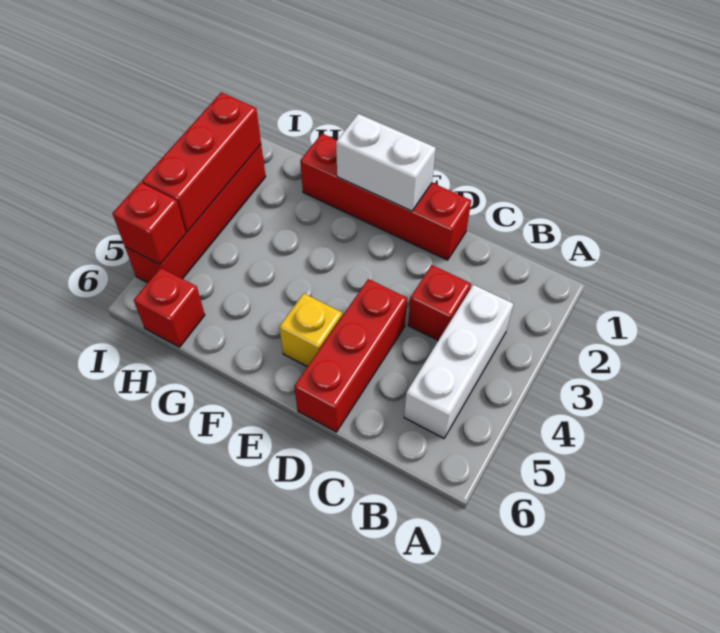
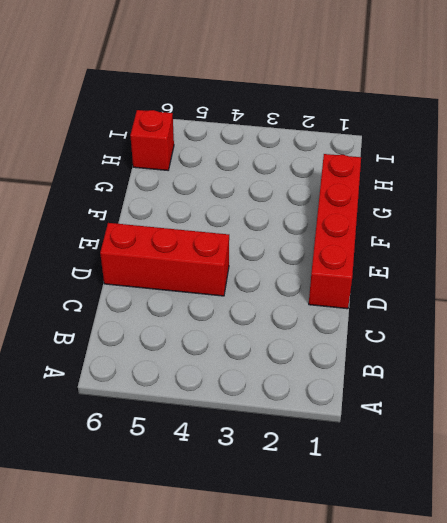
none -> white 1x3 brick [404,285,513,438]
none -> red 1x1 brick [408,265,471,340]

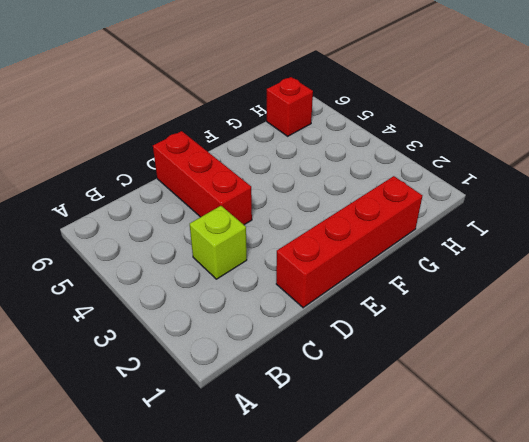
lime 1x1 brick [190,206,247,279] -> red 1x1 brick [408,265,471,340]
none -> white 1x3 brick [404,285,513,438]
none -> yellow 1x1 brick [279,293,342,367]

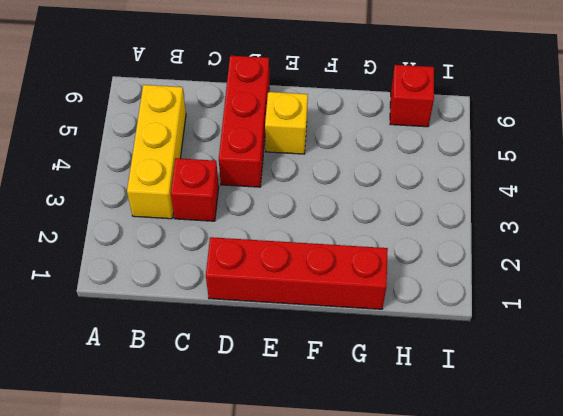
yellow 1x3 brick [127,85,186,219] -> white 1x3 brick [404,285,513,438]
none -> red 1x4 brick [125,145,266,283]
none -> white 1x2 brick [336,114,436,211]

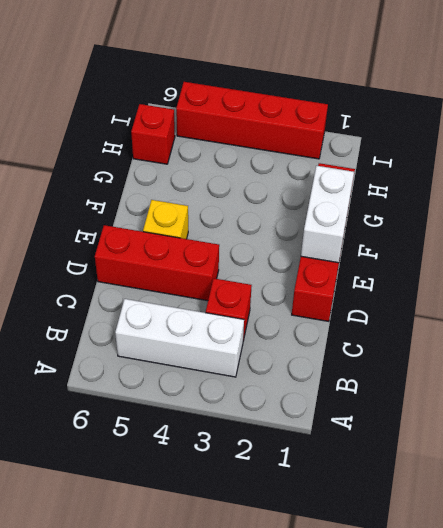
none -> red 1x3 brick [142,92,261,232]
none -> red 1x1 brick [112,182,186,265]

